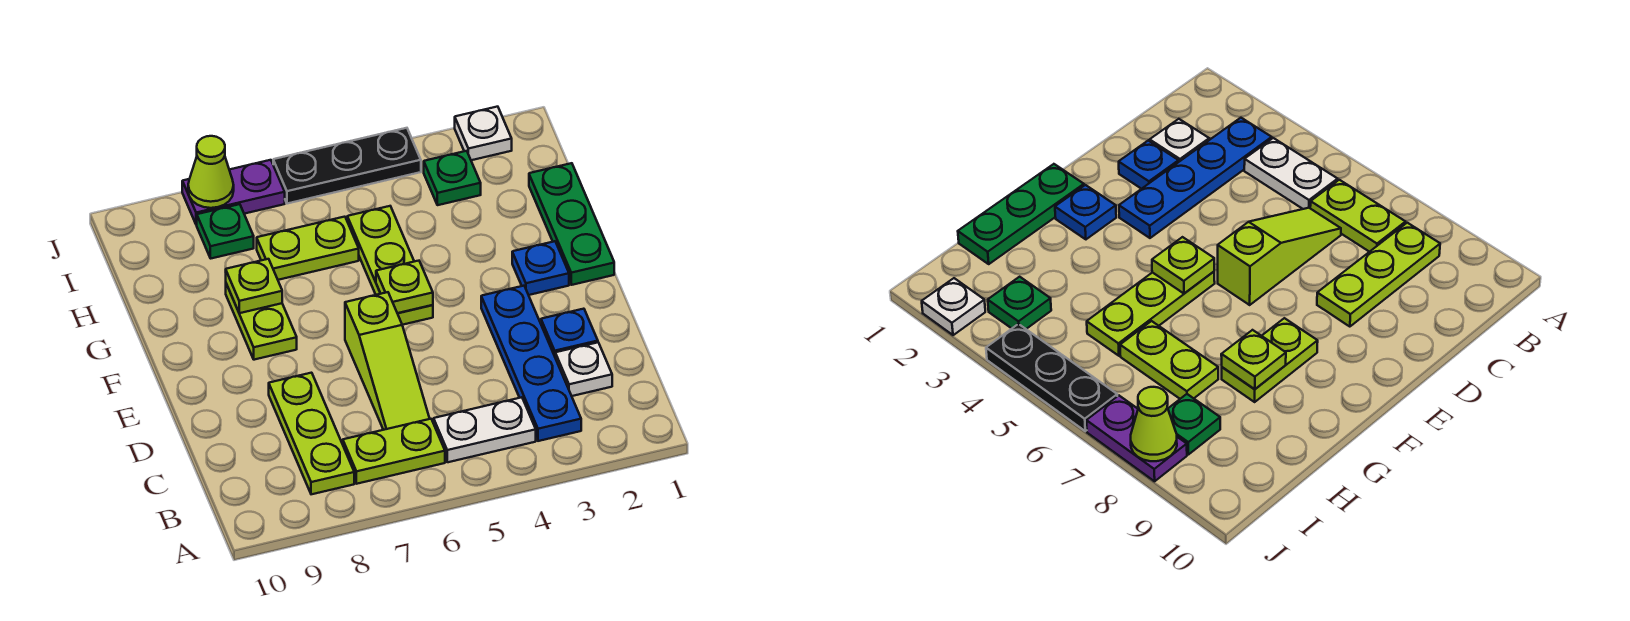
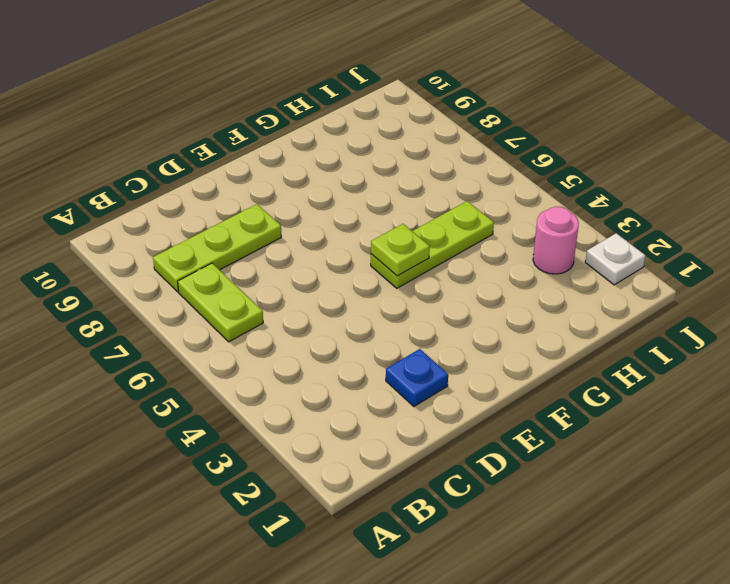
pink 1x1 round brick [533,207,579,274] -> green 1x1 plate [424,151,481,205]
none -> blue 1x4 plate [481,286,581,441]
none -> white 1x2 plate [434,397,536,462]
none -> white 1x1 plate [555,342,612,396]

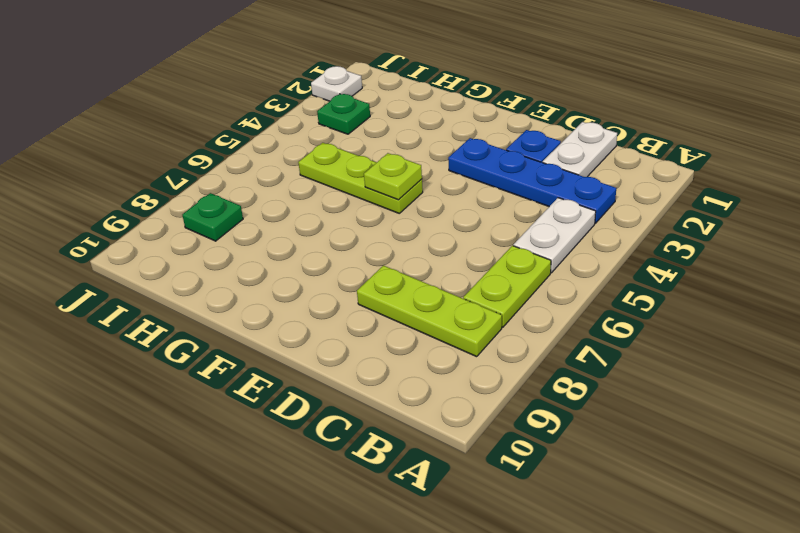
white 1x2 plate [543,122,617,177] -> white 1x1 plate [555,342,612,396]
none -> lime 1x3 slope [345,292,430,430]
none -> green 1x3 plate [529,163,614,285]
none -> blue 1x1 plate [512,241,569,295]

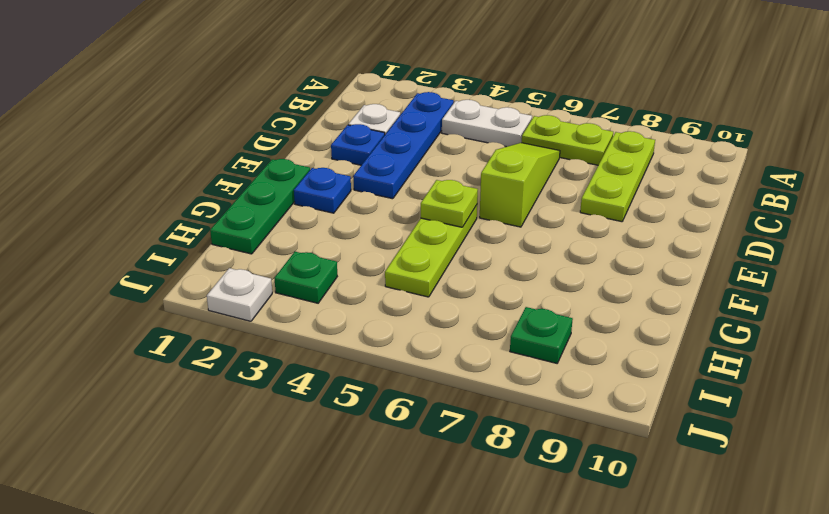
none -> lime 1x2 plate [226,284,297,360]
none -> lime 1x2 plate [257,217,359,280]
none -> black 1x3 plate [273,128,421,204]

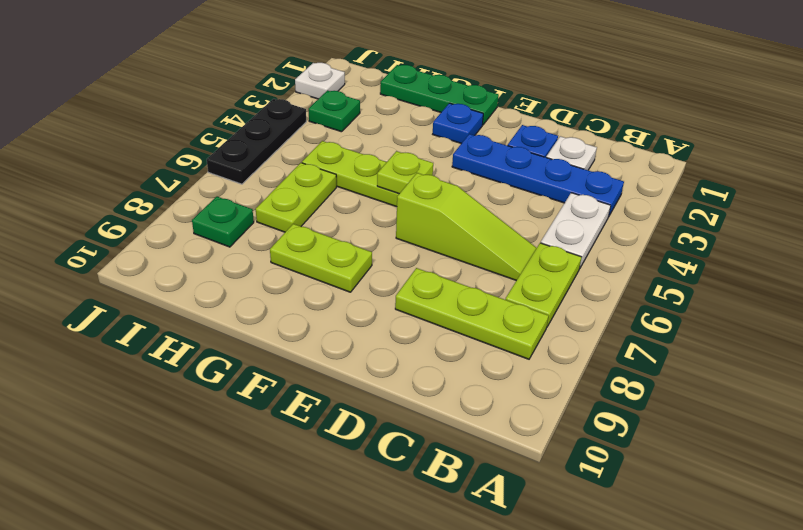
none -> purple 1x2 plate [182,160,285,225]
none -> lime 1x1 plate [226,259,282,313]
none -> lime 1x1 cone [188,136,234,208]

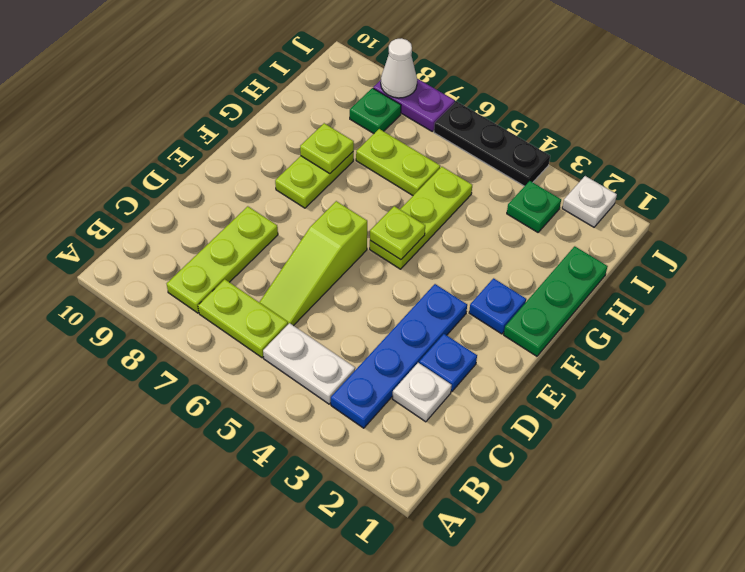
white 1x1 cone [381,38,417,98] -> lime 1x1 cone [188,136,234,208]

